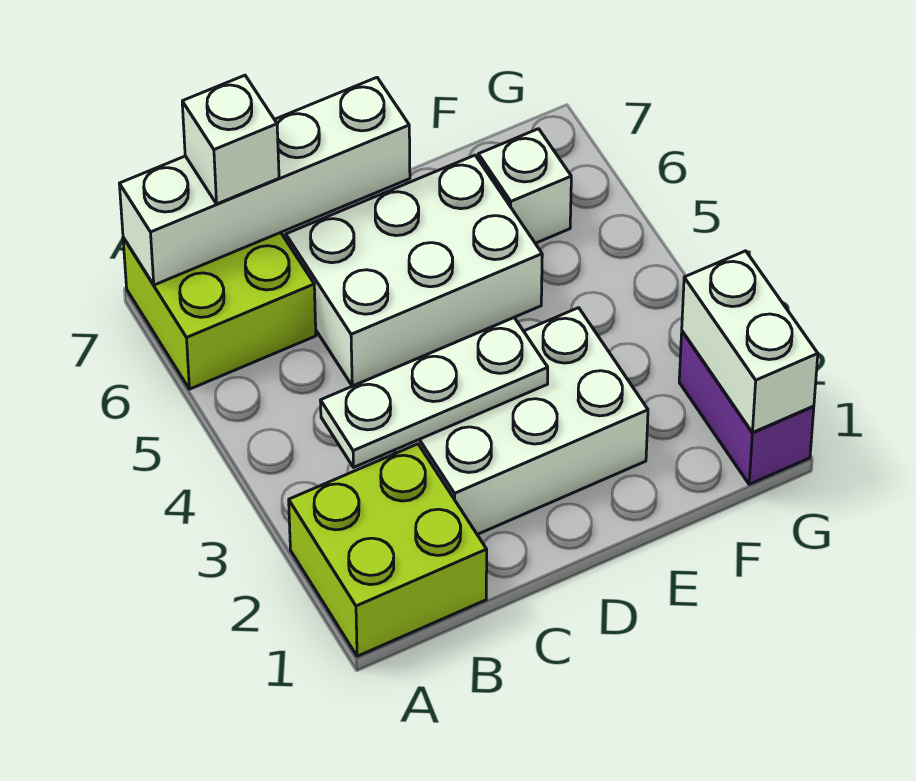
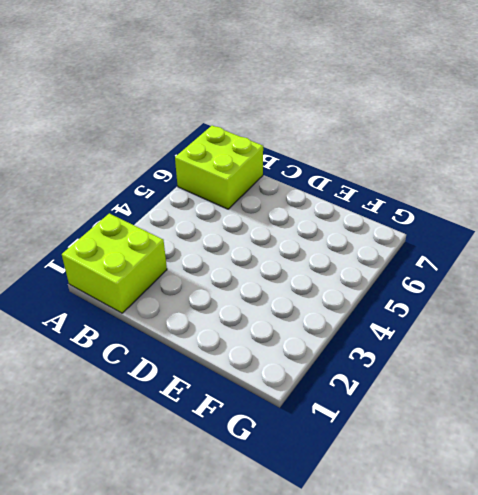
none -> white 2x3 brick [394,308,648,534]
none -> white 2x3 brick [286,155,542,386]

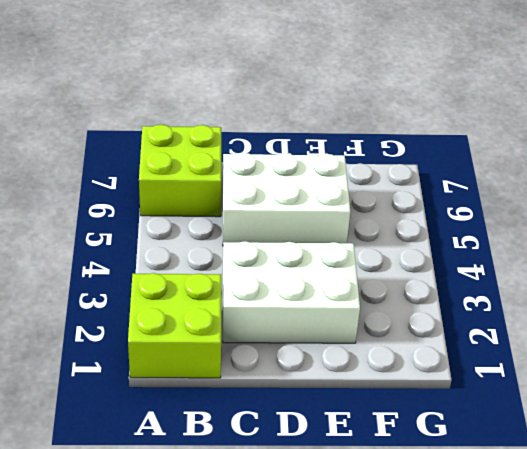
none -> white 1x1 brick [478,129,571,243]
none -> purple 1x2 brick [679,331,814,484]

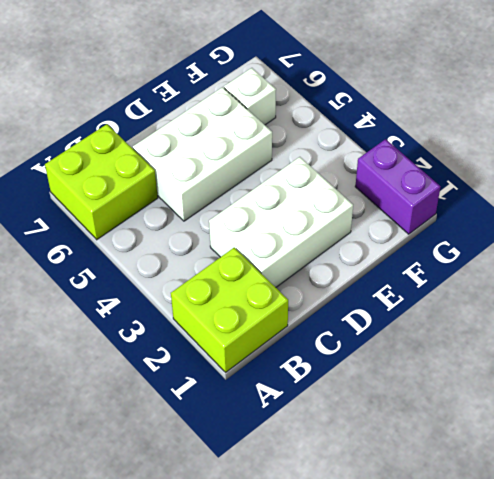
none -> white 1x4 brick [119,78,410,285]
none -> white 1x3 plate [320,318,548,467]

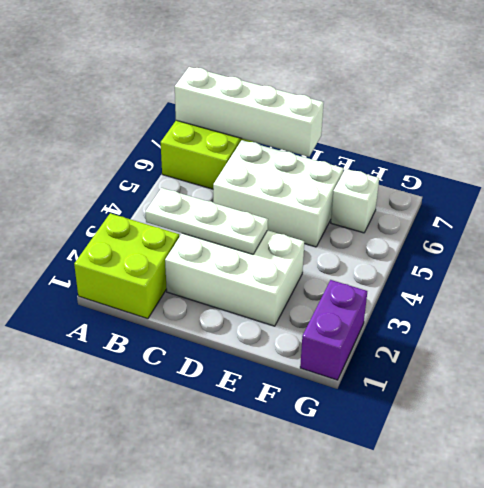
none -> white 1x2 brick [682,251,818,433]
none -> white 1x1 brick [182,75,279,204]

